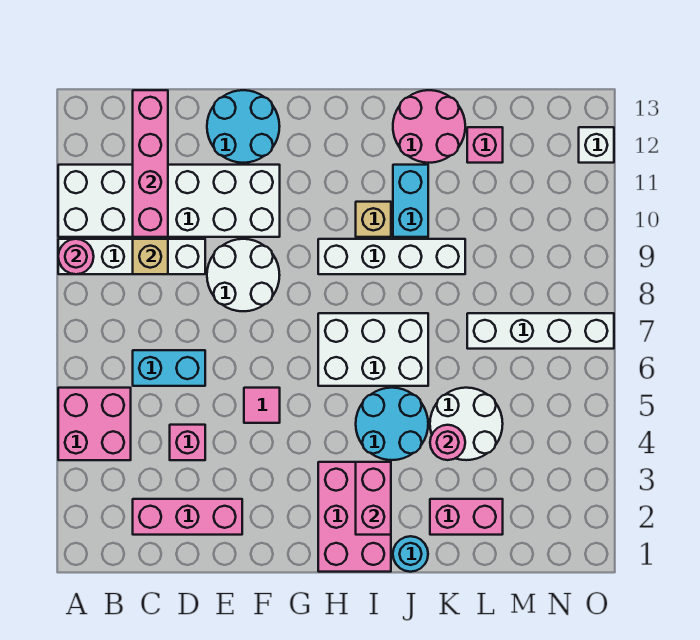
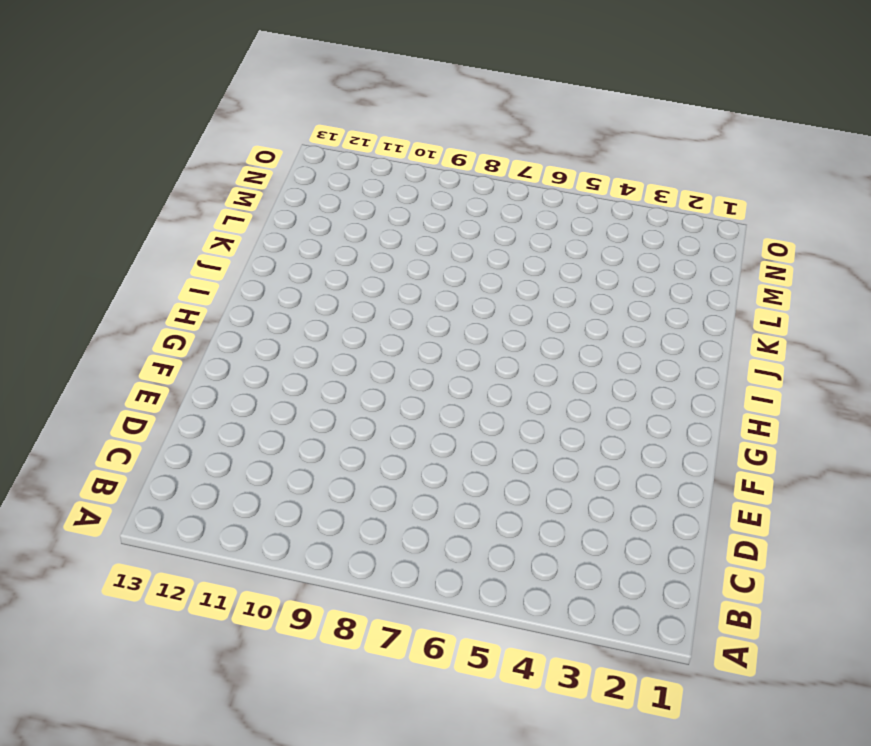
none -> pink 2x2 brick [58,388,131,460]
none -> white 1x4 brick [58,239,205,274]
none -> white 2x6 brick [58,165,280,237]

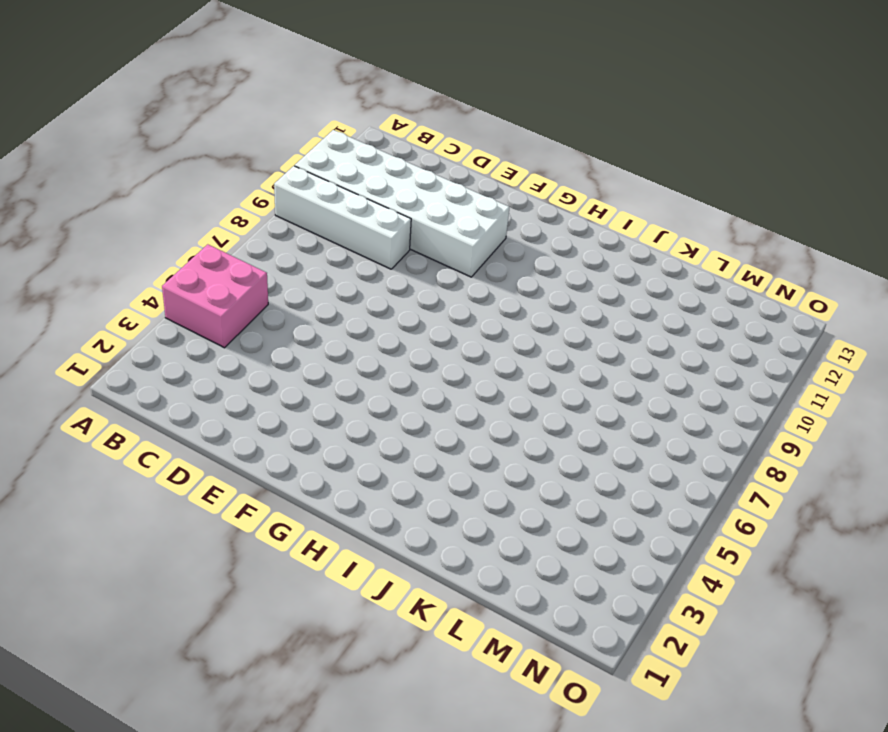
none -> pink 1x3 brick [133,499,242,535]
none -> cyan 1x2 brick [133,350,205,386]
none -> pink 1x1 brick [170,425,205,460]

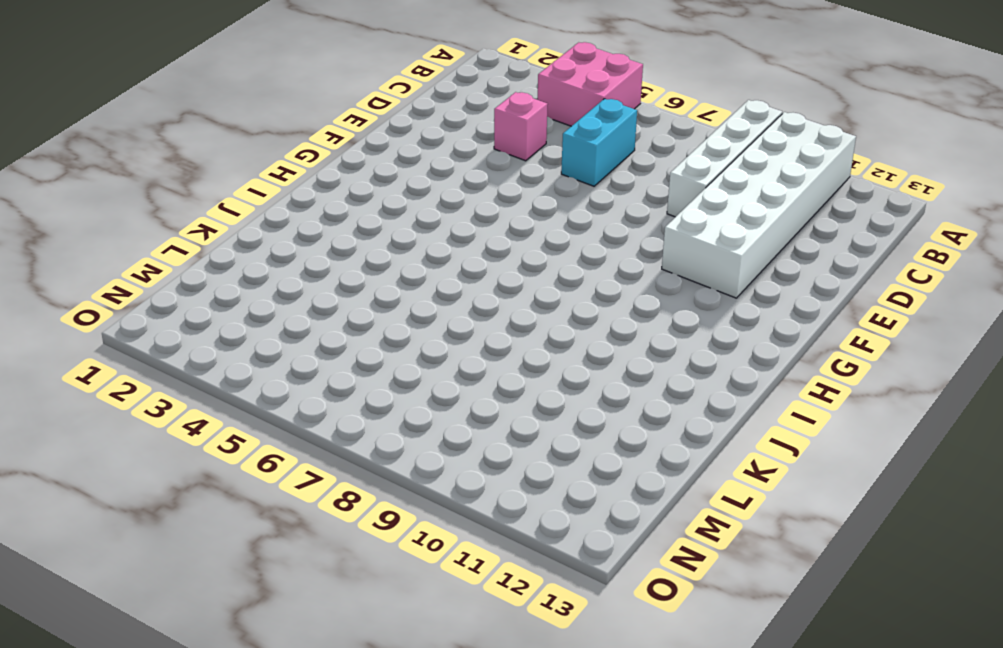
none -> pink 1x3 brick [133,499,242,535]
none -> white 2x2 round brick [207,239,280,311]
none -> cyan 2x2 round brick [207,90,280,163]

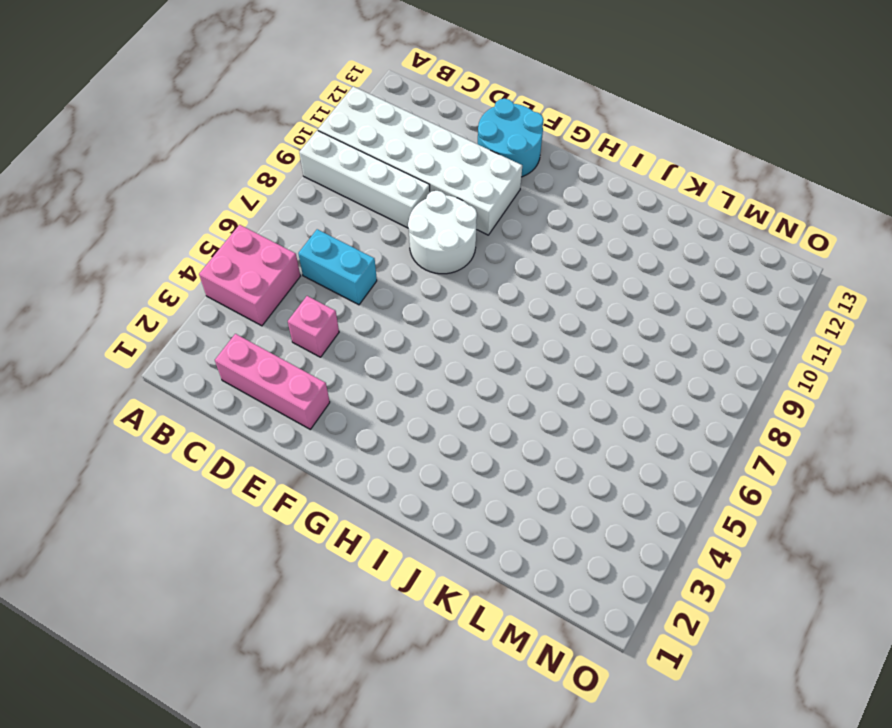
none -> pink 1x1 tile [244,388,280,423]
none -> pink 2x3 brick [318,462,391,572]
none -> white 2x3 brick [318,313,428,386]

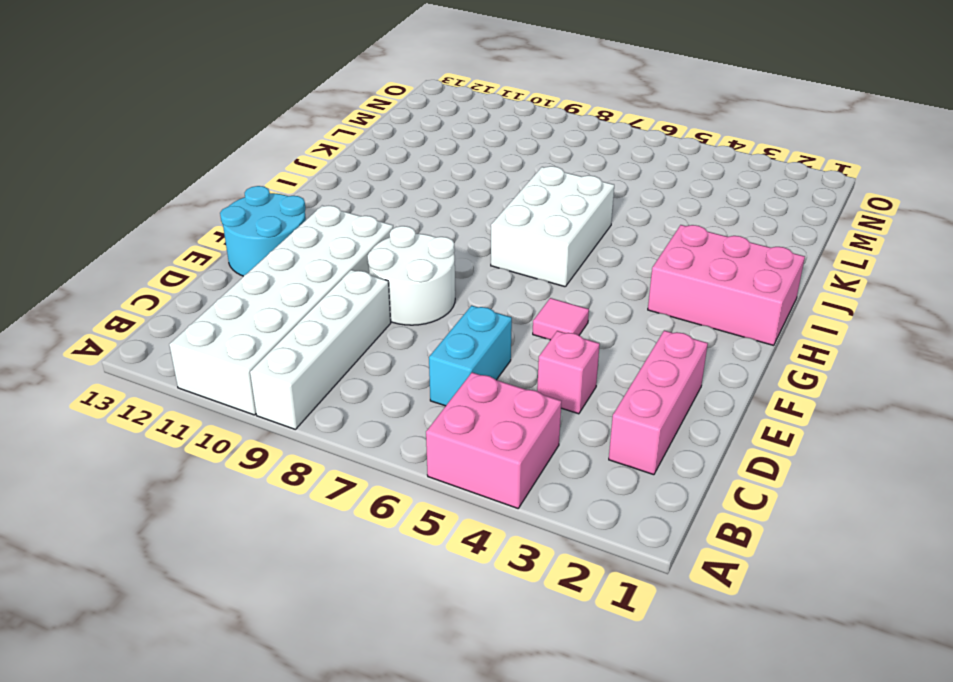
none -> white 1x4 brick [318,239,465,274]
none -> cyan 2x2 round brick [356,388,428,460]
none -> tan 1x1 brick [356,202,391,237]

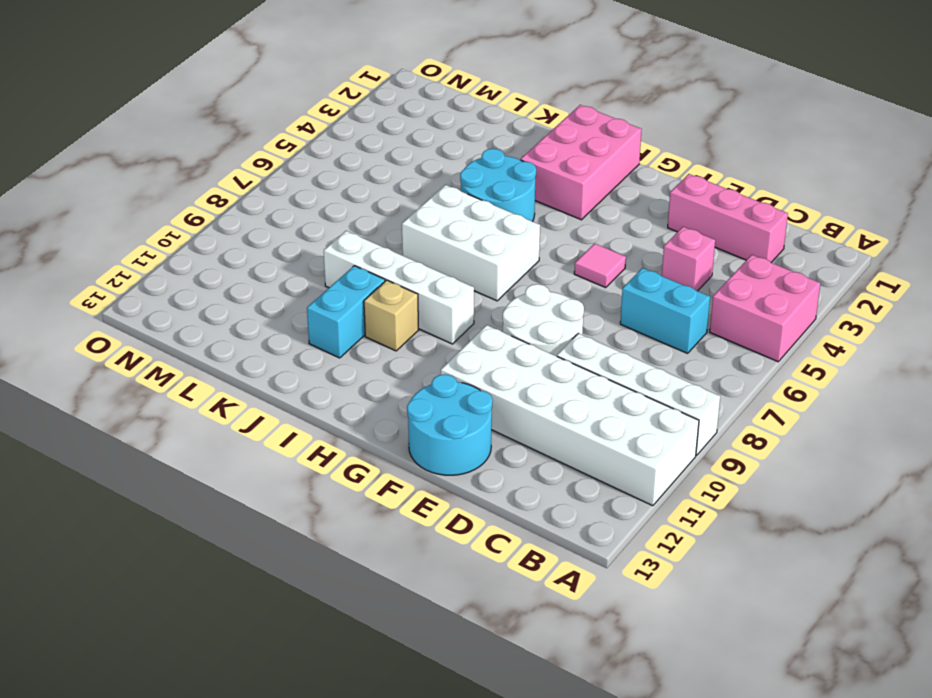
none -> cyan 1x1 round brick [393,536,428,572]
none -> pink 2x2 round brick [393,90,465,163]
none -> pink 1x2 brick [430,499,503,535]

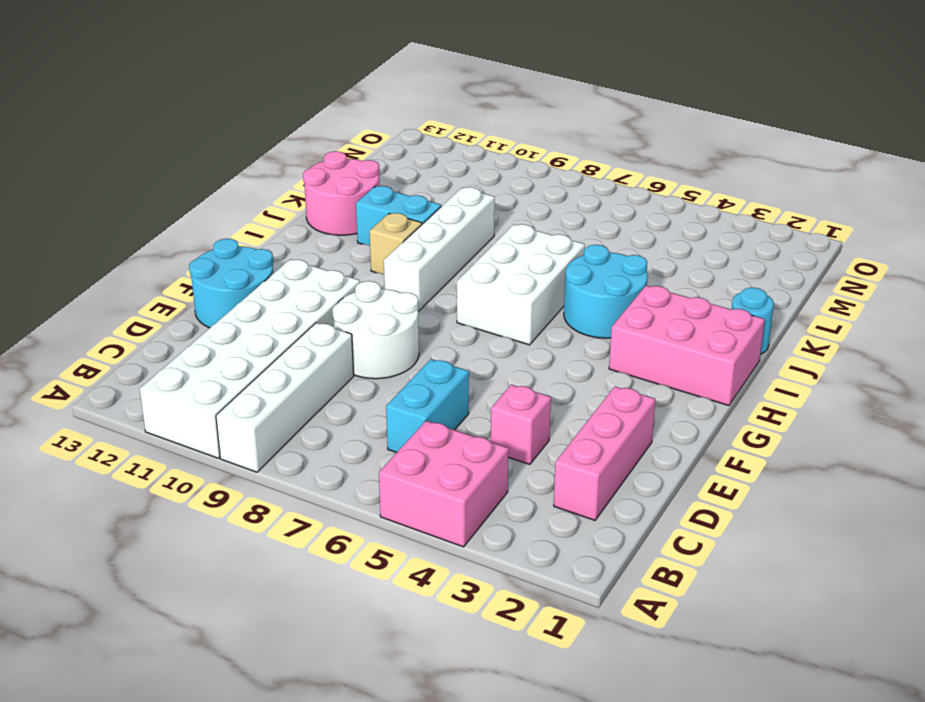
none -> pink 1x1 tile [244,388,280,423]
none -> pink 1x2 brick [430,499,503,535]
none -> white 2x2 round brick [430,388,503,460]

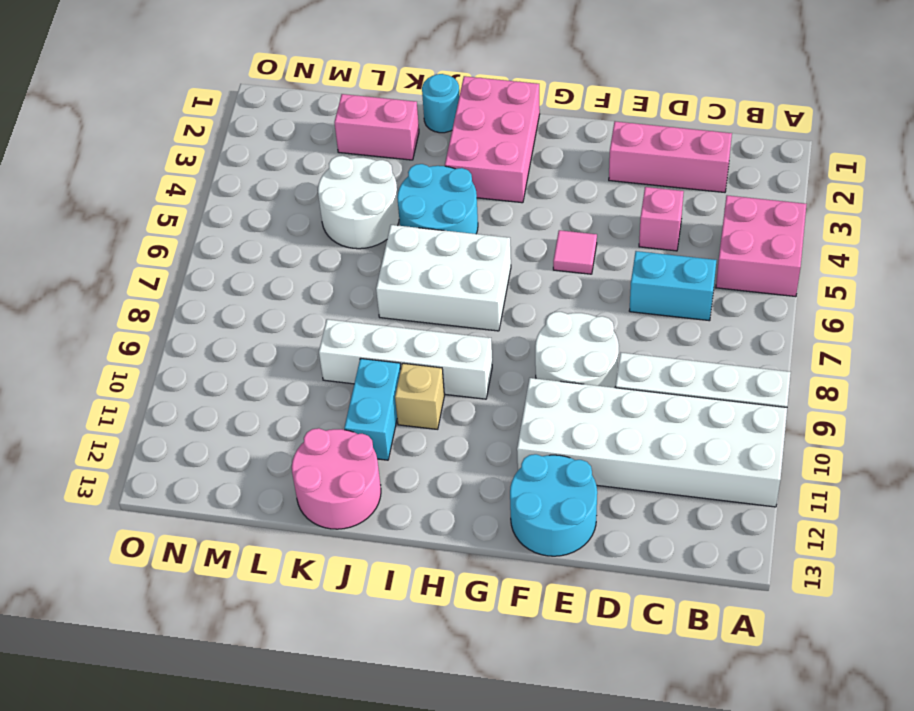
none -> white 1x4 brick [467,313,614,349]
none -> pink 1x1 brick [467,127,503,163]
none -> white 1x1 brick [579,127,614,163]

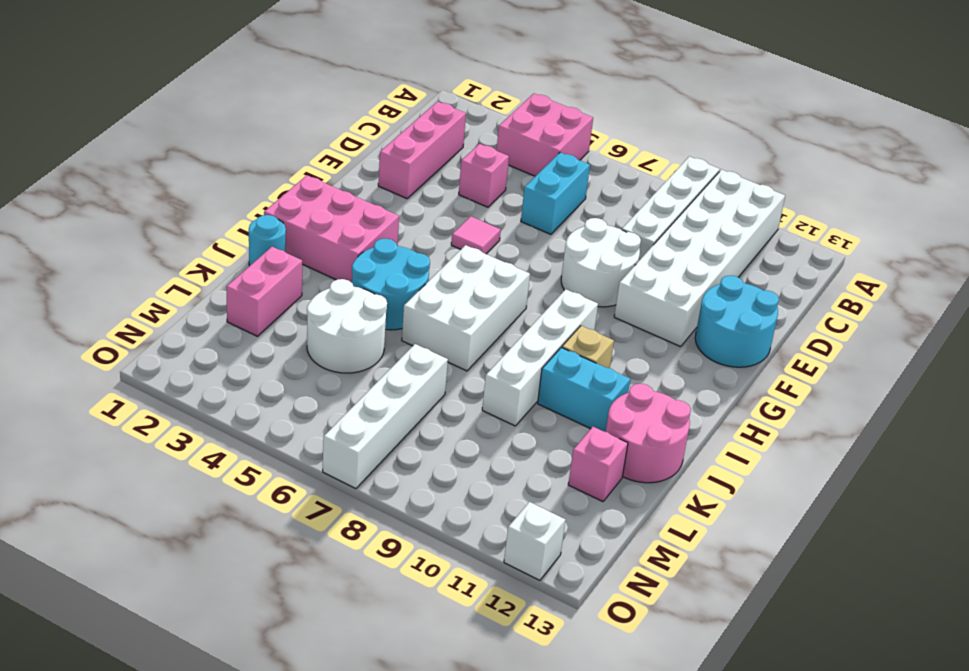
none -> pink 1x1 round brick [58,239,94,274]
none -> tan 1x1 brick [133,239,168,274]
none -> pink 1x4 brick [133,90,168,237]

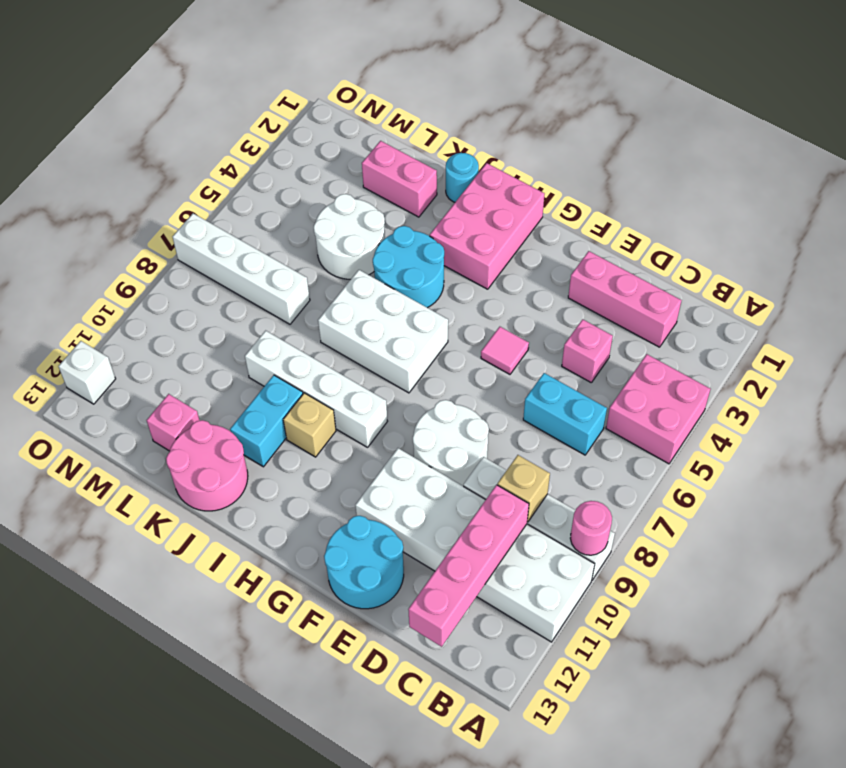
none -> pink 1x2 brick [356,462,391,535]
none -> pink 1x1 round brick [430,425,465,460]

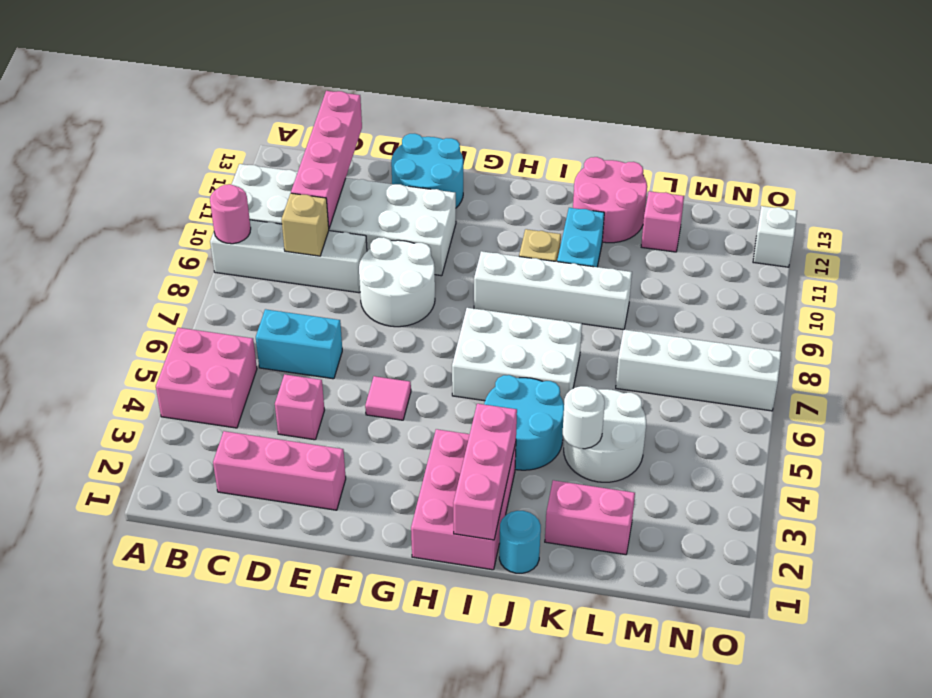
pink 1x3 brick [453,404,517,540] -> pink 1x2 brick [356,462,391,535]
white 1x1 round brick [563,386,605,449] -> pink 1x1 round brick [430,425,465,460]

